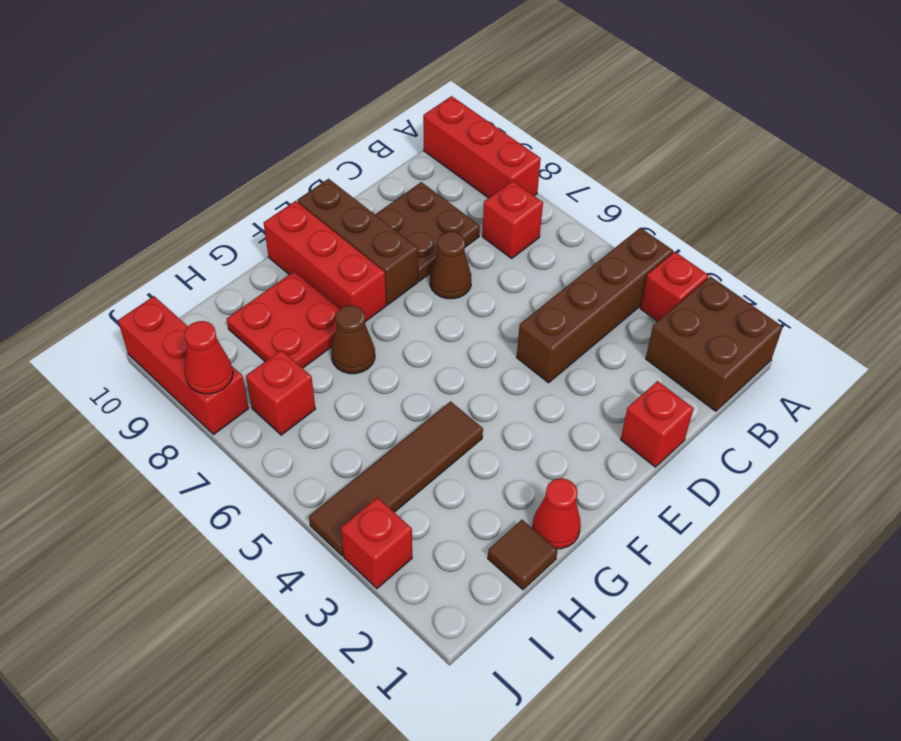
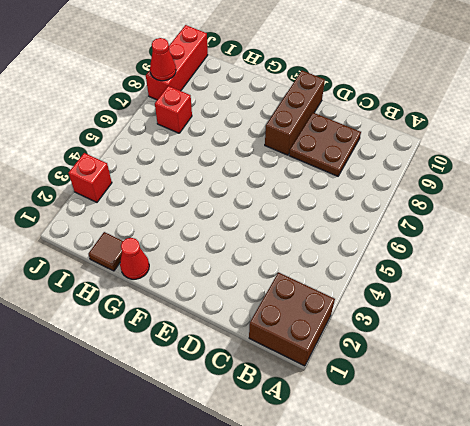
none -> red 1x1 brick [640,252,709,321]
none -> brown 1x4 brick [517,228,673,383]
none -> red 1x3 brick [423,96,541,198]

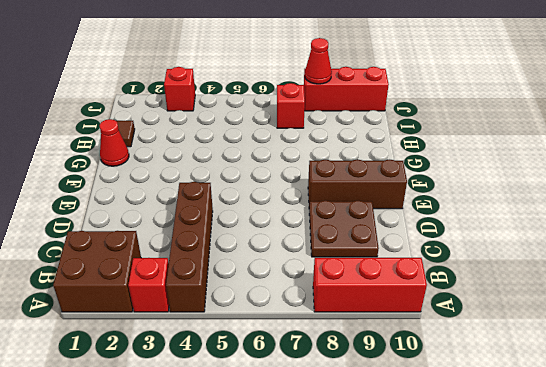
none -> red 1x1 brick [482,181,543,258]
none -> red 1x1 brick [621,381,694,467]
none -> brown 1x1 cone [430,232,471,299]

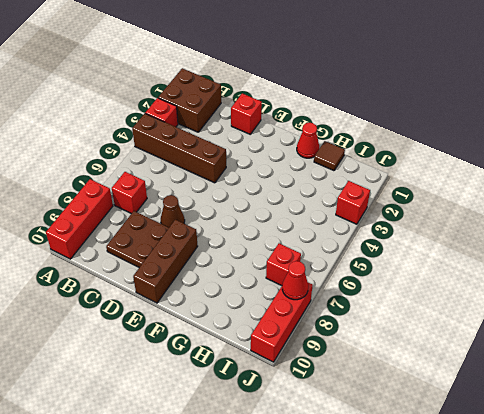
none -> red 1x3 brick [264,201,386,322]
none -> brown 1x4 tile [309,401,483,556]
none -> brown 1x1 cone [331,305,375,374]

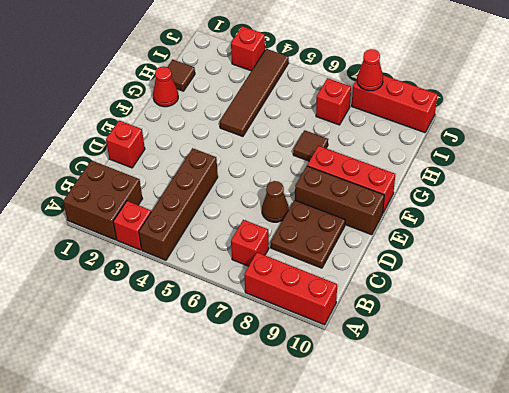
brown 1x1 tile [293,130,328,161] -> brown 1x1 cone [331,305,375,374]
none -> red 2x2 plate [227,272,339,368]

